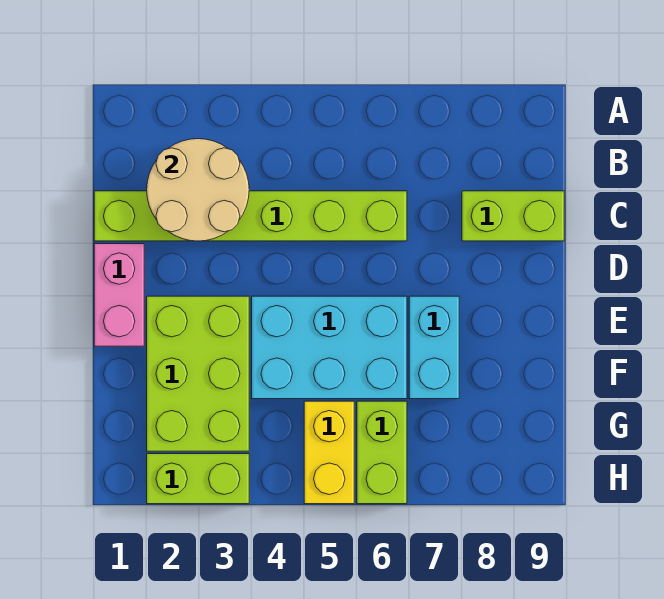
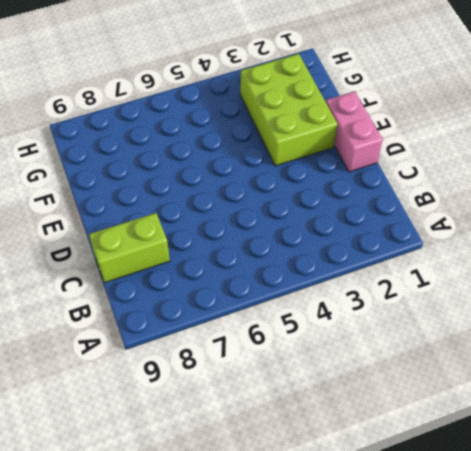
none -> lime 1x6 brick [94,191,407,241]
none -> cyan 2x3 brick [252,296,407,399]

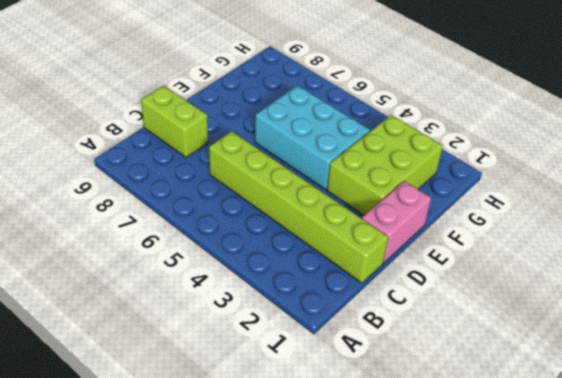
none -> cyan 1x2 brick [409,296,459,399]
none -> yellow 1x2 brick [304,401,354,504]

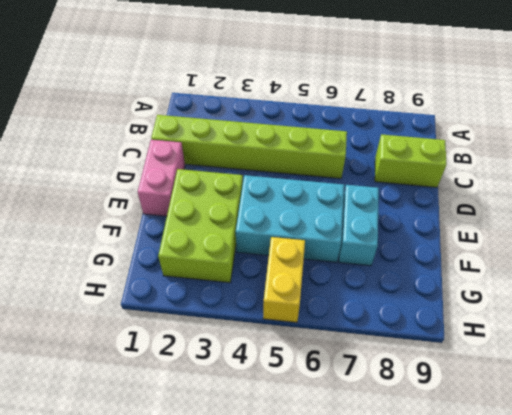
none -> lime 1x2 brick [357,401,407,504]
none -> lime 1x2 brick [147,454,249,504]

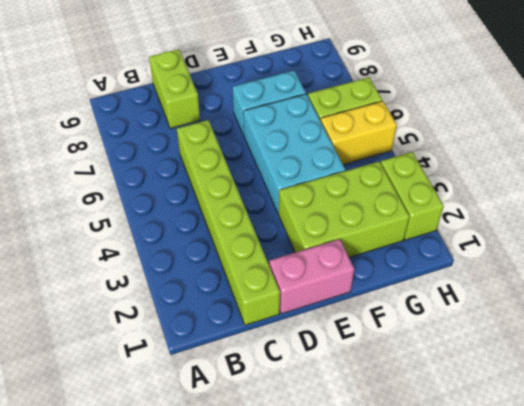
none -> tan 2x2 round brick [147,139,249,241]

